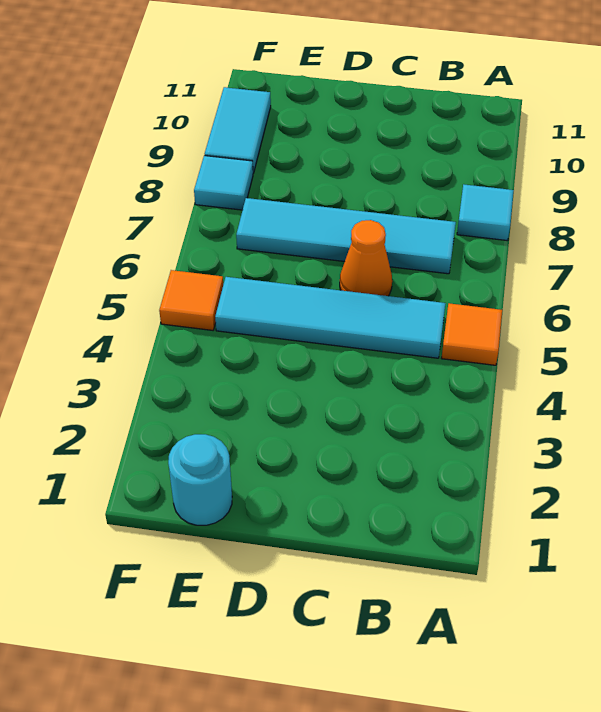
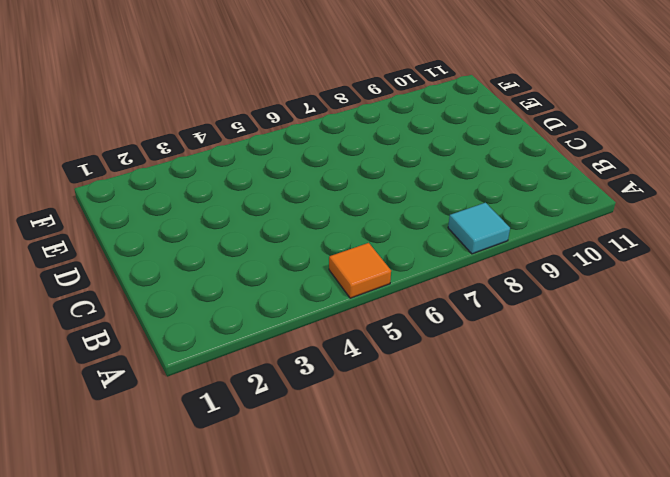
none -> cyan 1x4 tile [215,277,446,358]
none -> cyan 1x4 tile [236,198,456,274]

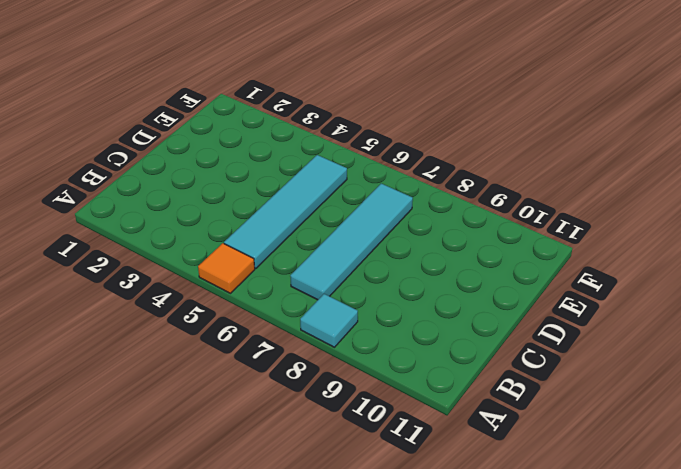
none -> orange 1x1 cone [340,220,392,296]
none -> cyan 1x1 round brick [168,434,232,525]

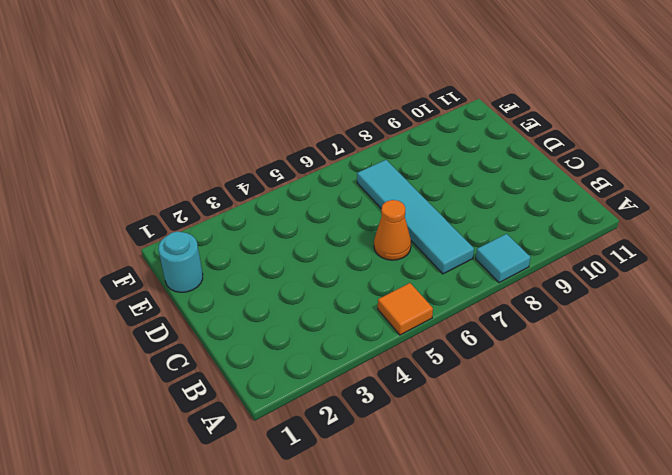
none -> cyan 1x4 tile [215,277,446,358]
none -> orange 1x1 tile [159,270,223,330]

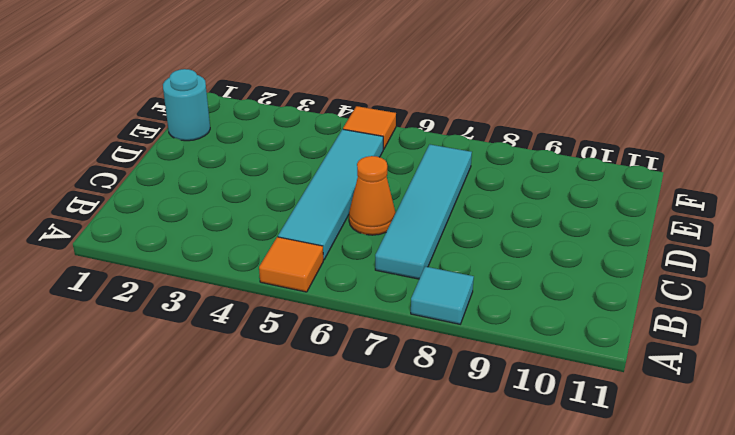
none -> cyan 1x1 tile [194,156,253,210]
none -> cyan 1x2 tile [205,87,271,173]

